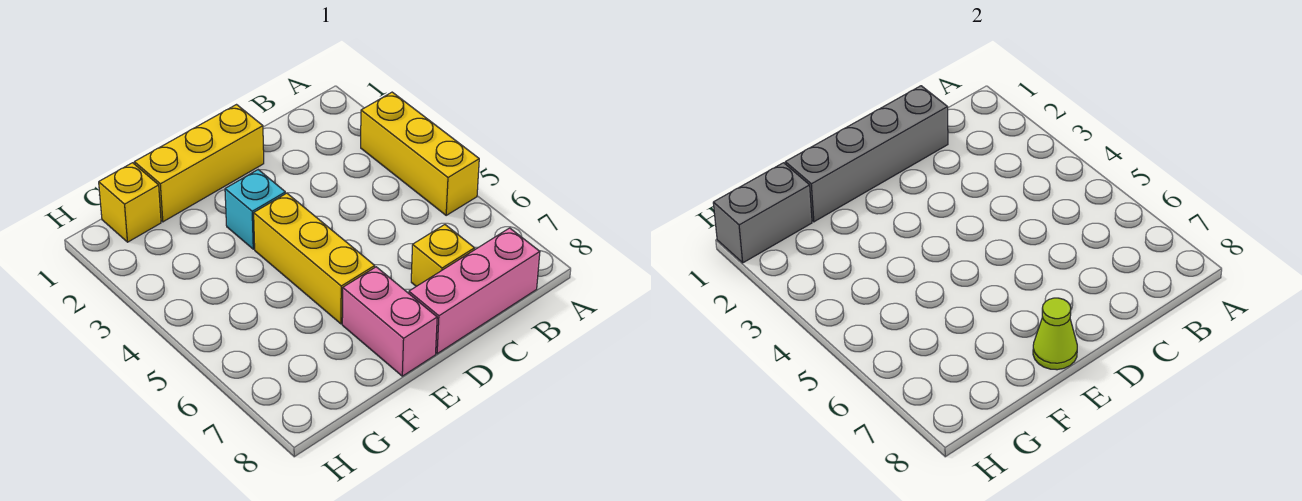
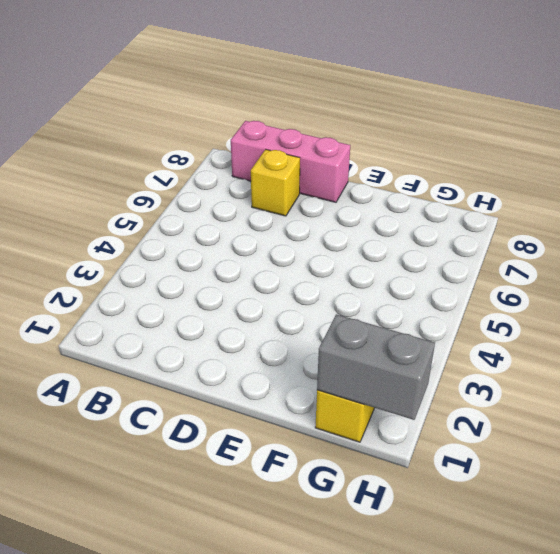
none -> yellow 1x3 brick [361,92,479,215]
none -> yellow 1x3 brick [134,105,264,222]

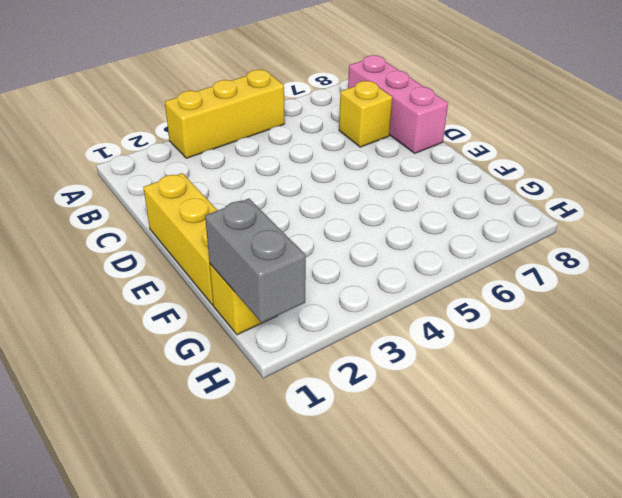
none -> cyan 1x1 brick [225,170,286,249]
none -> yellow 1x3 brick [254,193,375,324]

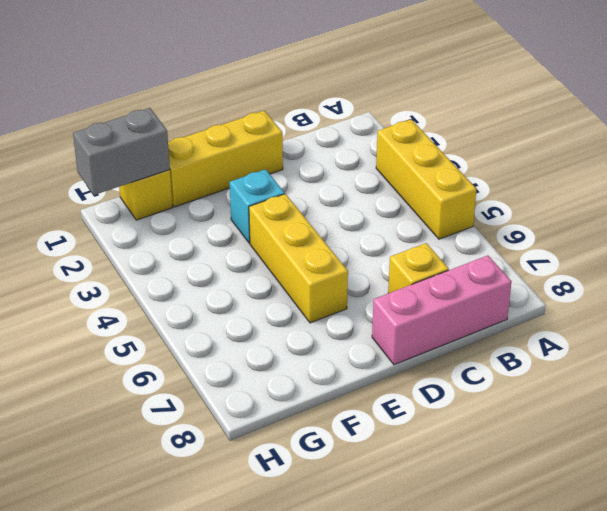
none -> pink 1x2 brick [342,267,437,376]
none -> grey 1x4 brick [785,86,948,222]

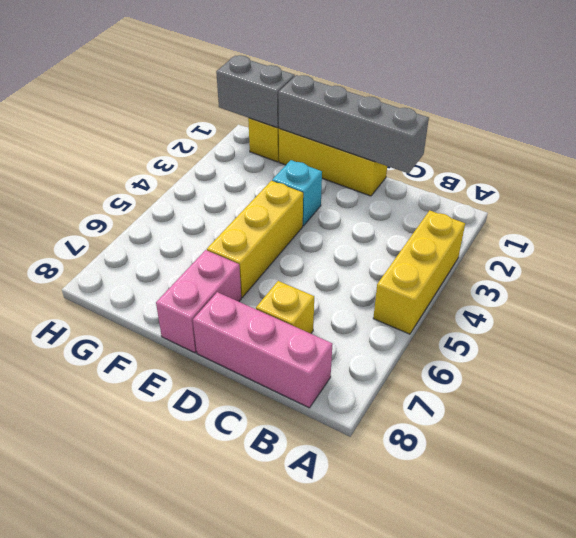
none -> lime 1x1 cone [1033,298,1077,370]

